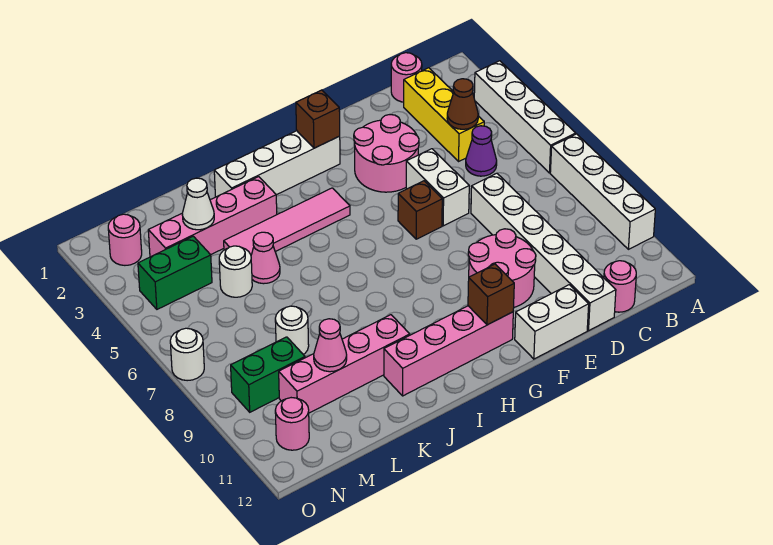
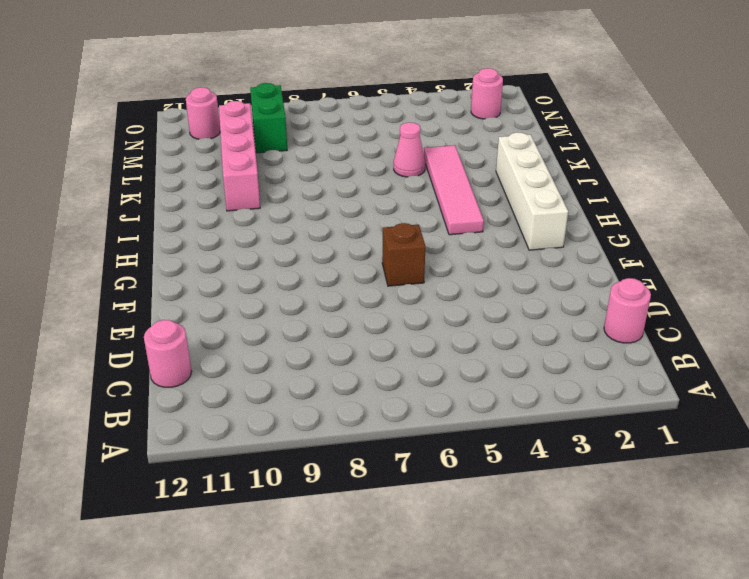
none -> white 1x4 brick [474,61,576,173]
none -> white 1x4 brick [550,134,655,249]
none -> yellow 1x3 brick [404,68,484,161]
none -> purple 1x1 cone [466,126,497,176]

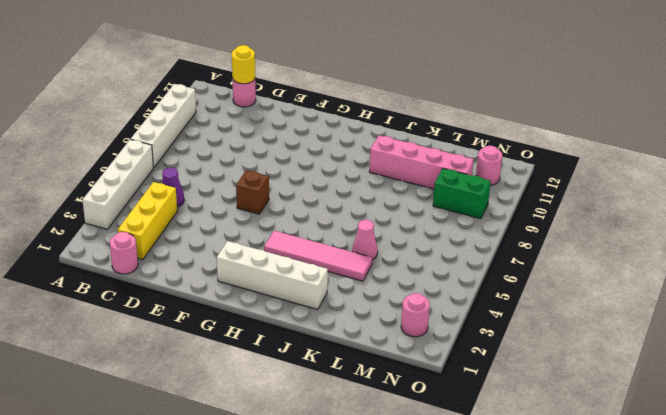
yellow 1x1 round brick [232,45,255,84] -> none
none -> white 1x6 brick [471,173,616,331]
none -> pink 2x2 round brick [354,115,419,192]
none -> white 1x2 brick [406,149,469,226]
none -> pink 2x2 round brick [468,229,536,307]

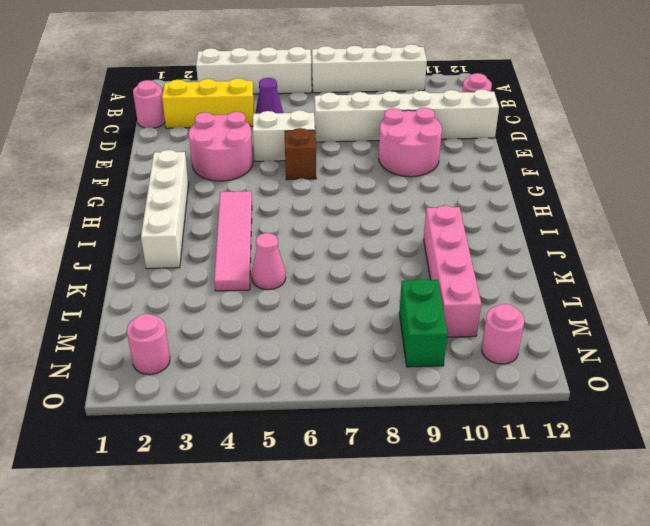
none -> white 1x2 brick [515,285,589,359]
none -> pink 1x4 brick [384,306,513,396]
none -> pink 1x4 brick [148,177,277,257]
none -> white 1x1 round brick [219,246,252,297]

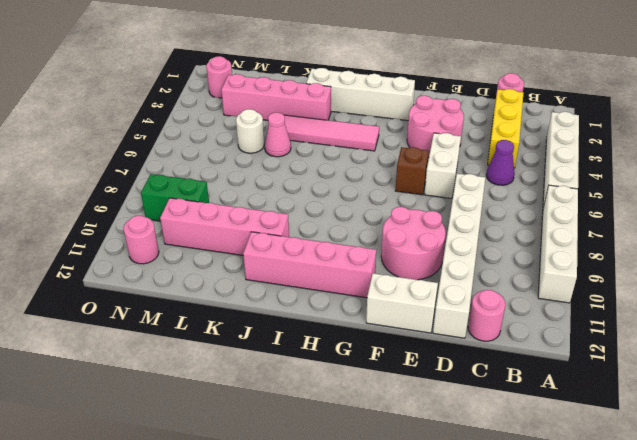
none -> white 1x1 round brick [275,306,309,355]
none -> green 1x2 brick [138,236,212,309]
none -> white 1x1 round brick [170,328,204,381]
none -> brown 1x1 cone [447,79,478,129]

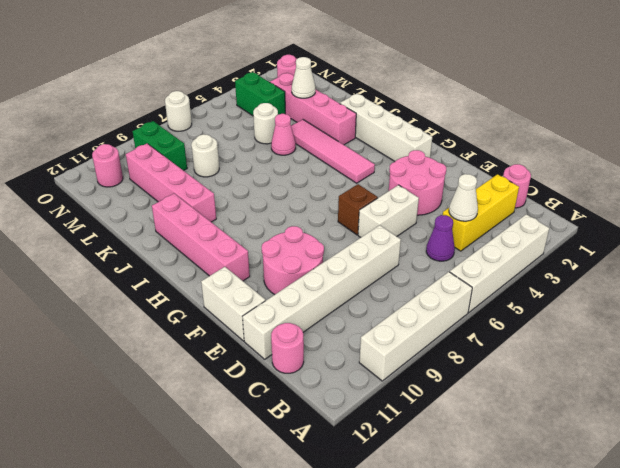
white 1x1 cone [449,174,478,221] -> brown 1x1 cone [447,79,478,129]
none -> brown 1x1 brick [296,90,340,148]
none -> brown 1x1 brick [468,264,514,325]
none -> pink 1x1 cone [314,319,347,372]

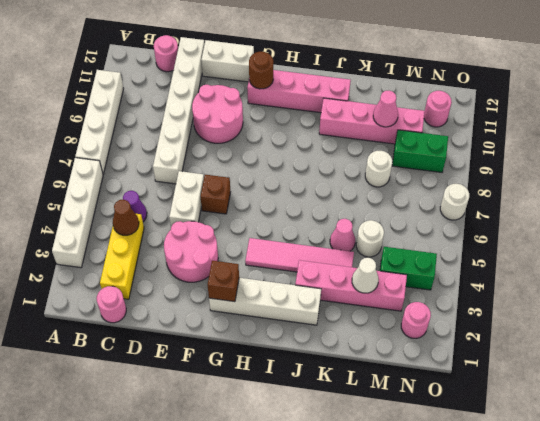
brown 1x1 round brick [249,52,273,89] -> brown 1x1 brick [468,264,514,325]

